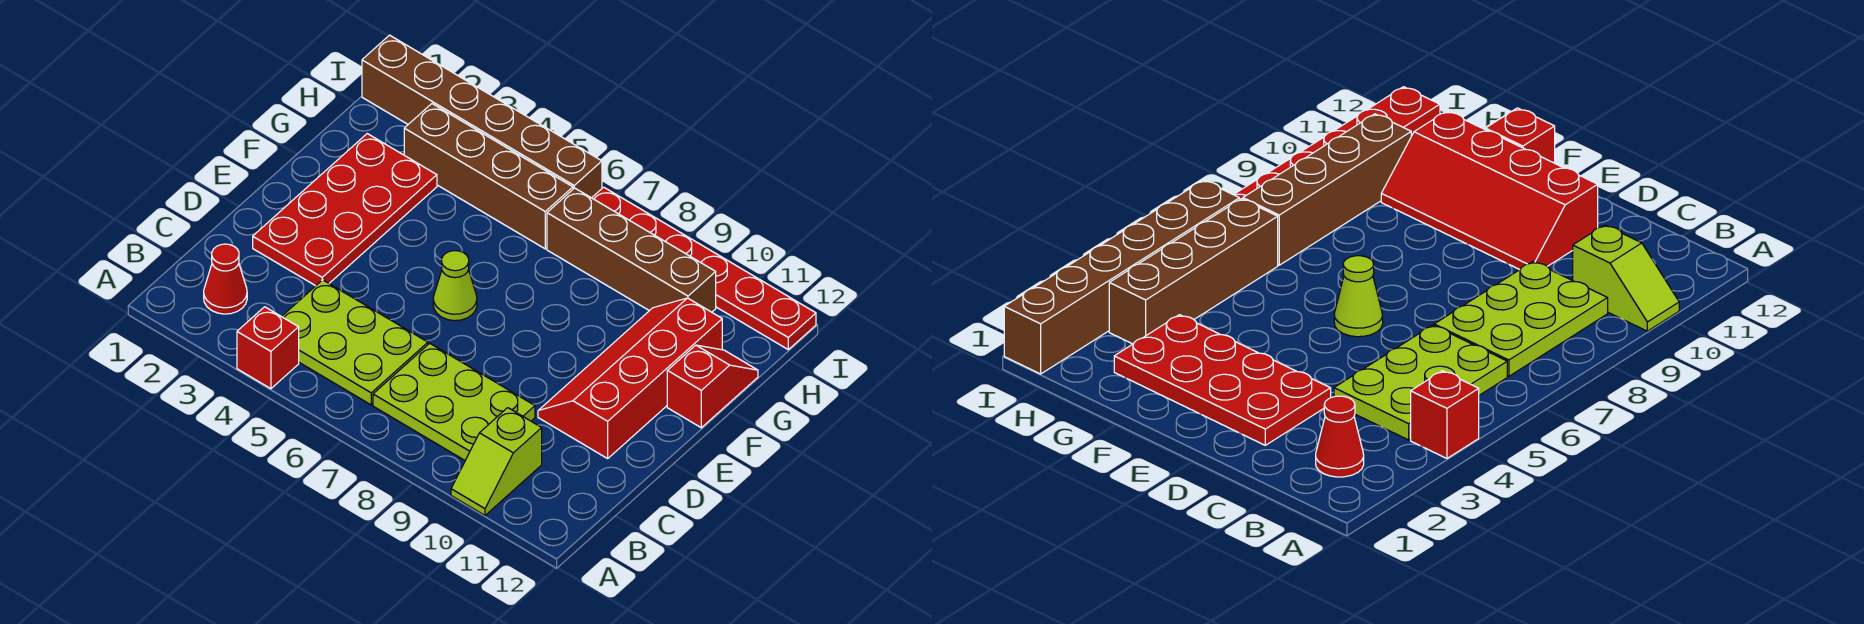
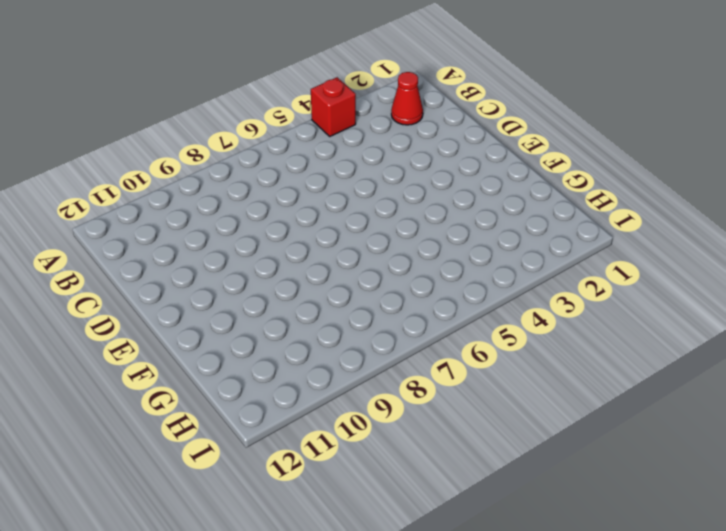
none -> lime 1x2 slope [451,408,542,515]
none -> lime 2x3 plate [282,280,428,405]
none -> lime 2x3 plate [373,343,535,460]

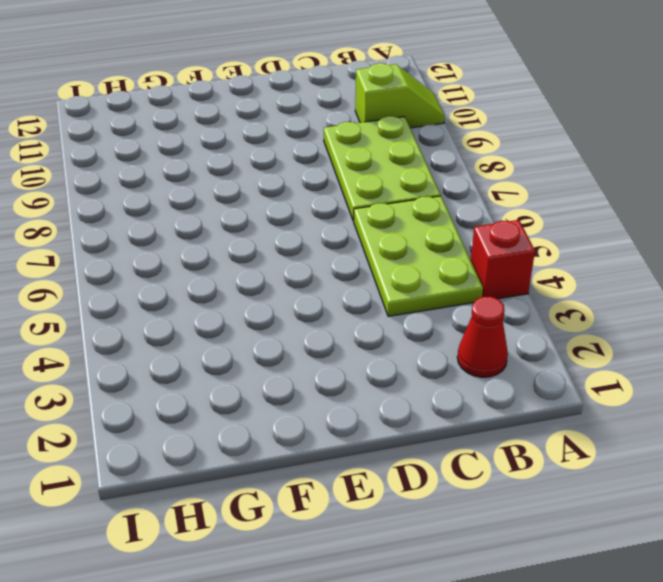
none -> red 2x4 plate [253,134,437,286]
none -> red 2x4 slope [538,298,722,458]
none -> lime 1x1 cone [433,251,477,321]

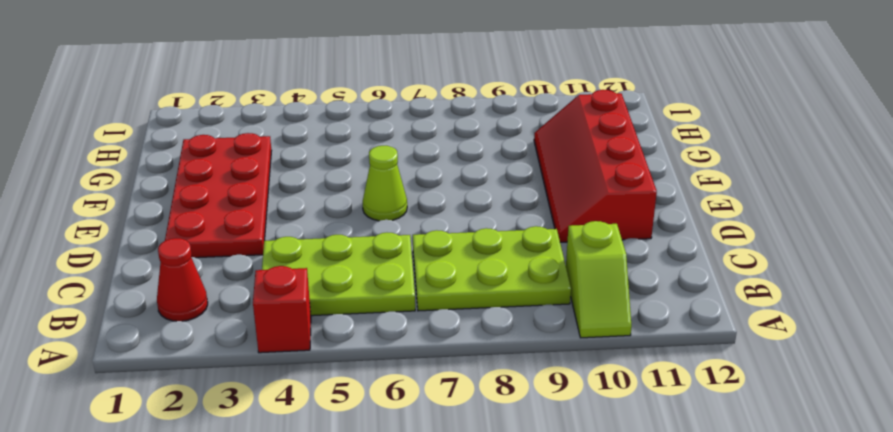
none -> red 1x2 slope [667,345,758,428]
none -> brown 1x4 brick [404,104,573,249]
none -> brown 1x4 brick [547,188,716,312]

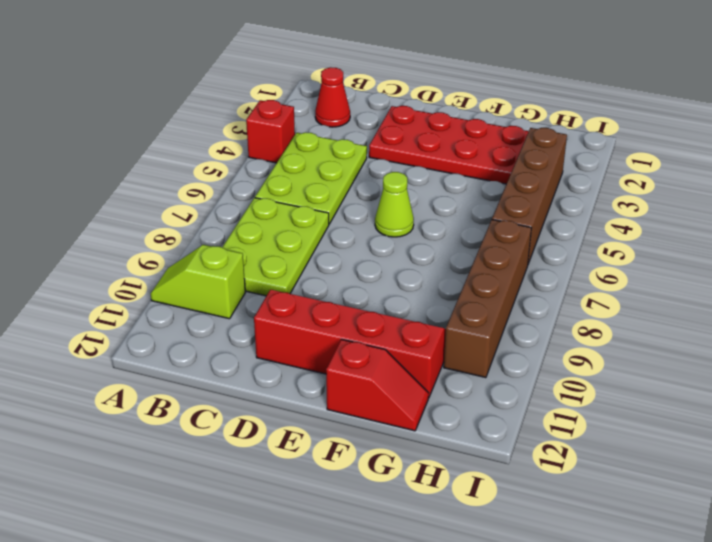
none -> brown 1x6 brick [362,35,602,198]
none -> red 1x6 plate [592,187,816,350]

